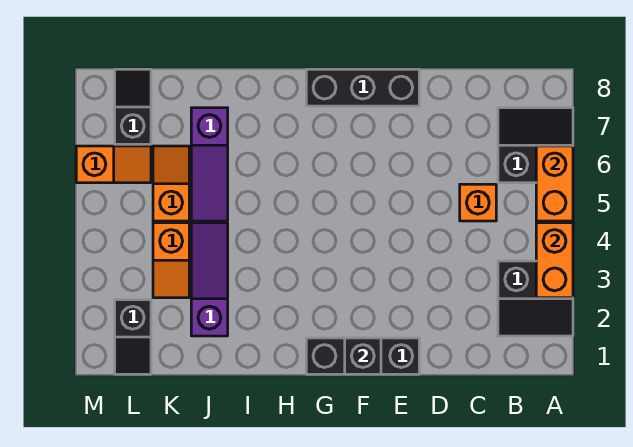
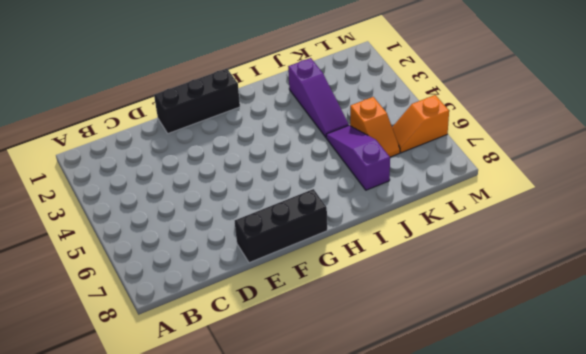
none -> black 2x2 slope [498,261,573,336]
none -> black 2x2 slope [498,108,573,183]
none -> orange 1x1 brick [460,184,496,221]

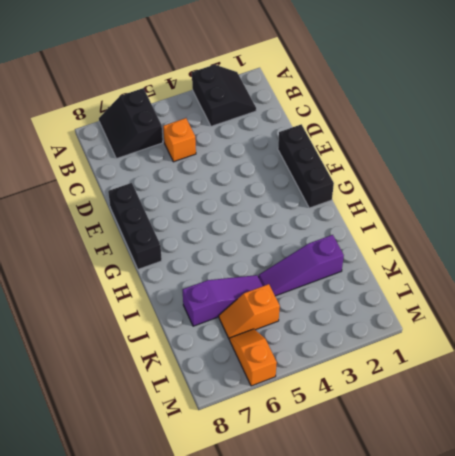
none -> orange 1x2 slope [153,223,189,298]
none -> black 1x2 slope [115,300,151,374]
none -> black 1x2 slope [115,69,151,144]

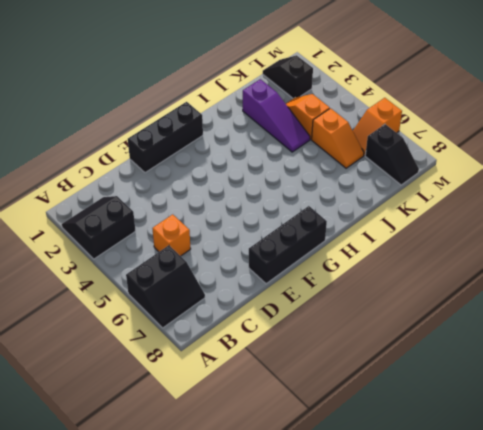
none -> purple 1x3 slope [191,108,228,221]
none -> orange 1x2 brick [536,223,573,298]
none -> orange 1x2 brick [536,146,573,221]

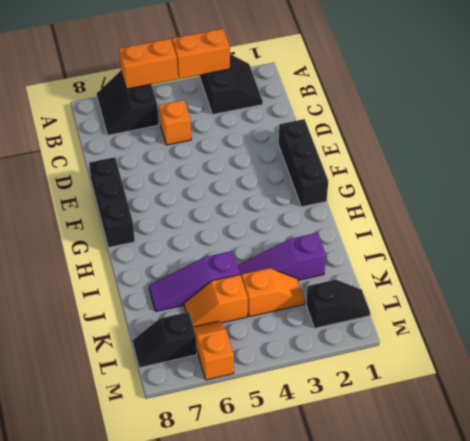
purple 1x3 slope [149,251,240,312] -> purple 1x3 slope turned to [191,108,228,221]
none -> black 1x1 brick [345,338,381,374]

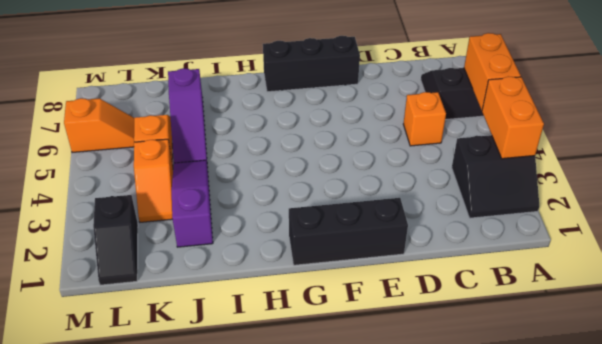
none -> black 1x2 slope [115,69,151,144]
none -> black 1x1 brick [345,338,381,374]

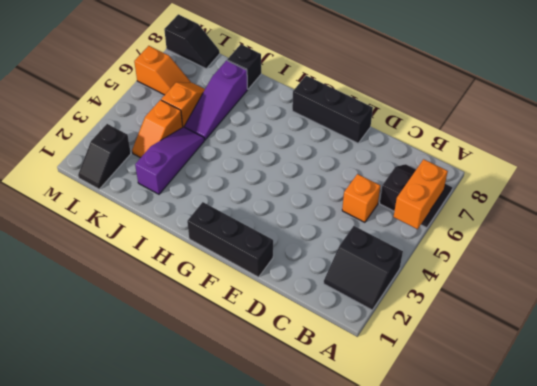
black 1x1 brick [227,44,261,89] -> black 1x1 brick moved to [345,338,381,374]
black 1x2 slope [164,14,220,69] -> black 1x2 slope turned to [115,69,151,144]
none -> orange 1x2 brick [536,223,573,298]

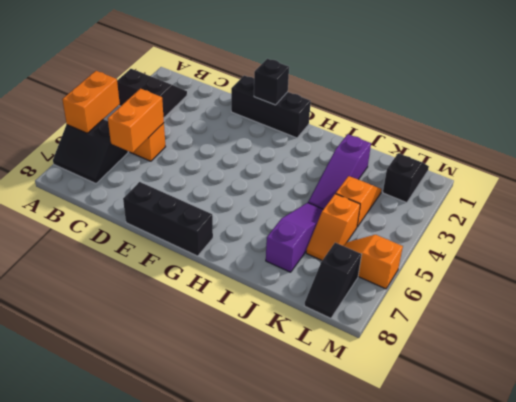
orange 1x2 brick [108,89,164,153] -> orange 1x2 brick moved to [536,223,573,298]

